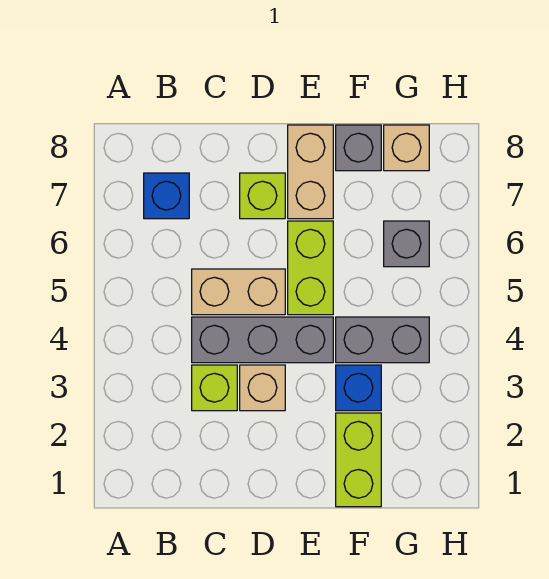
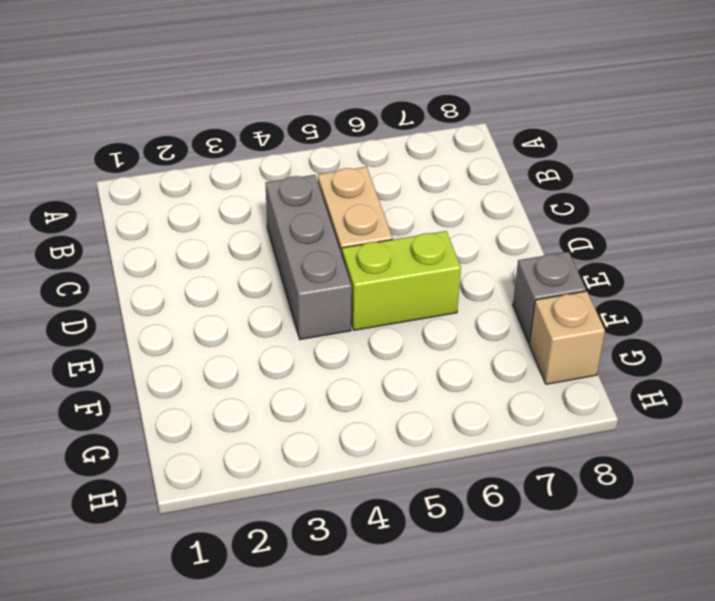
none -> blue 1x1 brick [144,173,189,219]
none -> lime 1x1 brick [192,365,237,411]
none -> tan 1x1 brick [240,365,285,411]

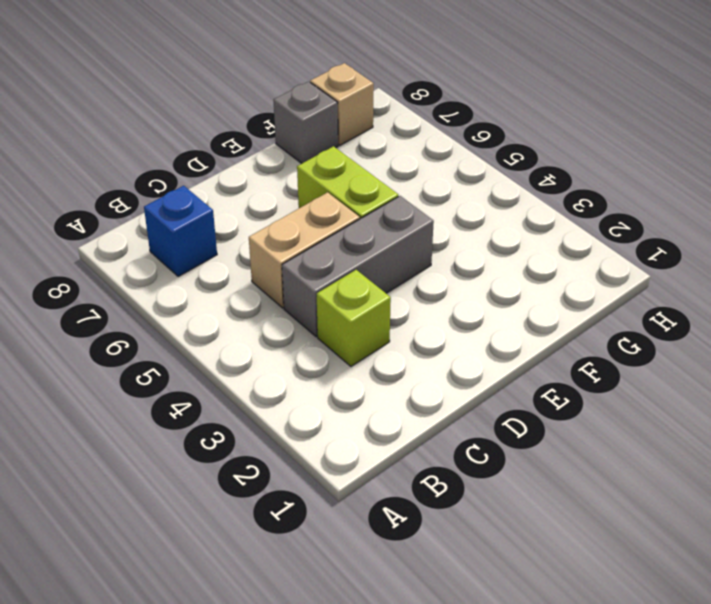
none -> tan 1x1 brick [240,365,285,411]
none -> lime 1x1 brick [240,173,285,219]
none -> tan 1x2 brick [288,125,333,219]

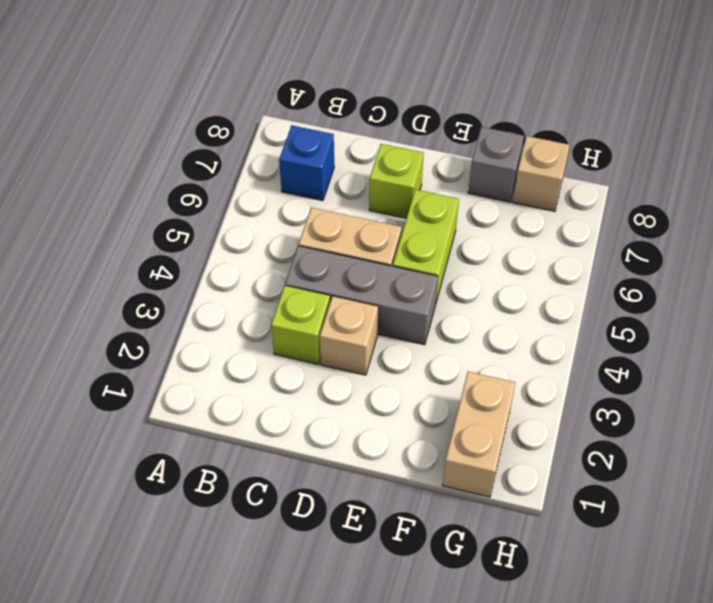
tan 1x2 brick [442,372,516,497] -> tan 1x2 brick moved to [288,125,333,219]
none -> lime 1x2 brick [336,413,381,507]
none -> blue 1x1 brick [336,365,381,411]
none -> grey 1x2 brick [336,317,429,363]

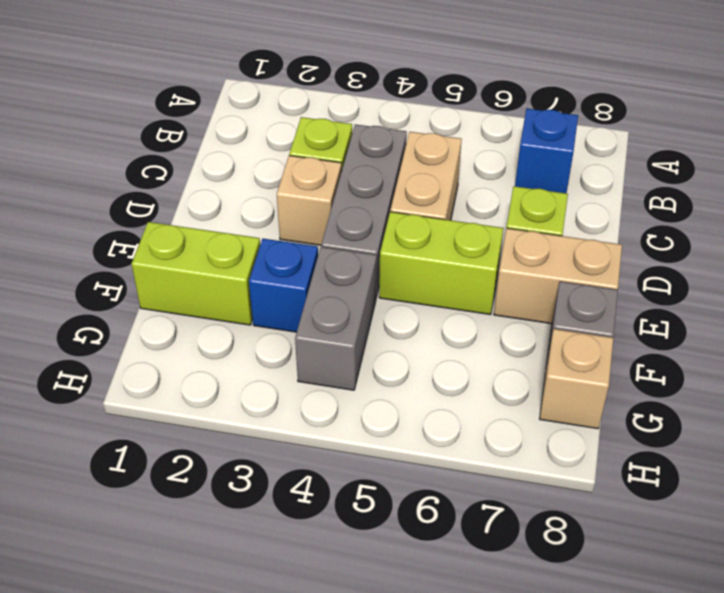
none -> grey 1x1 brick [384,221,429,267]

